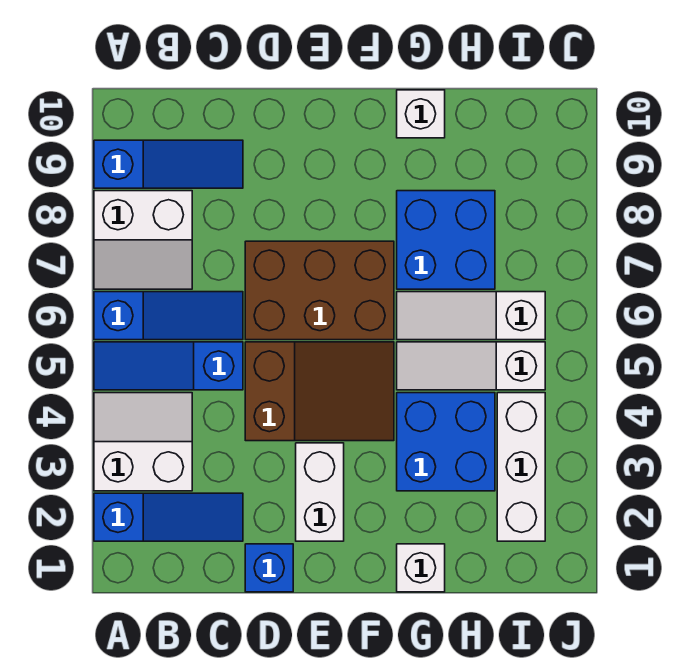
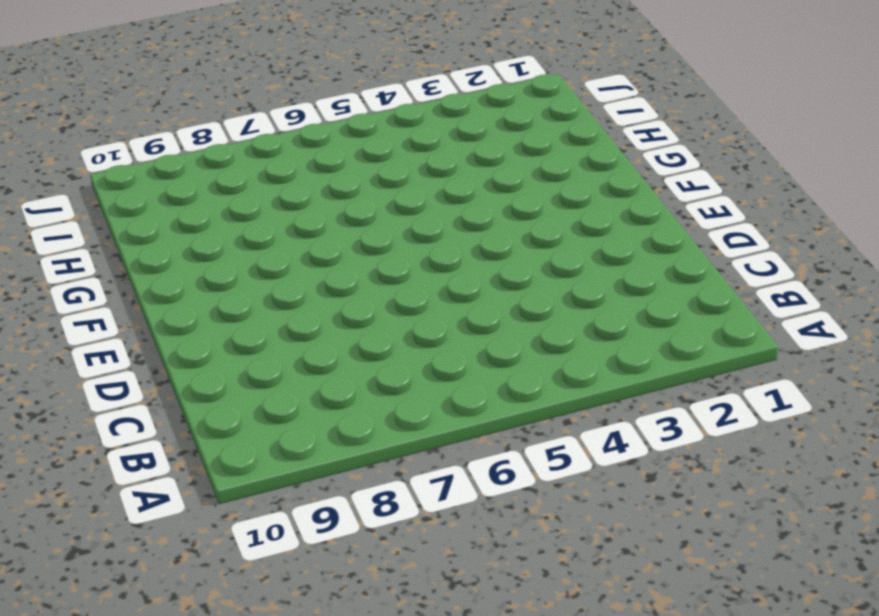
none -> blue 1x3 slope [94,493,243,541]
none -> white 2x2 slope [94,393,192,491]
none -> blue 1x3 slope [94,342,243,390]

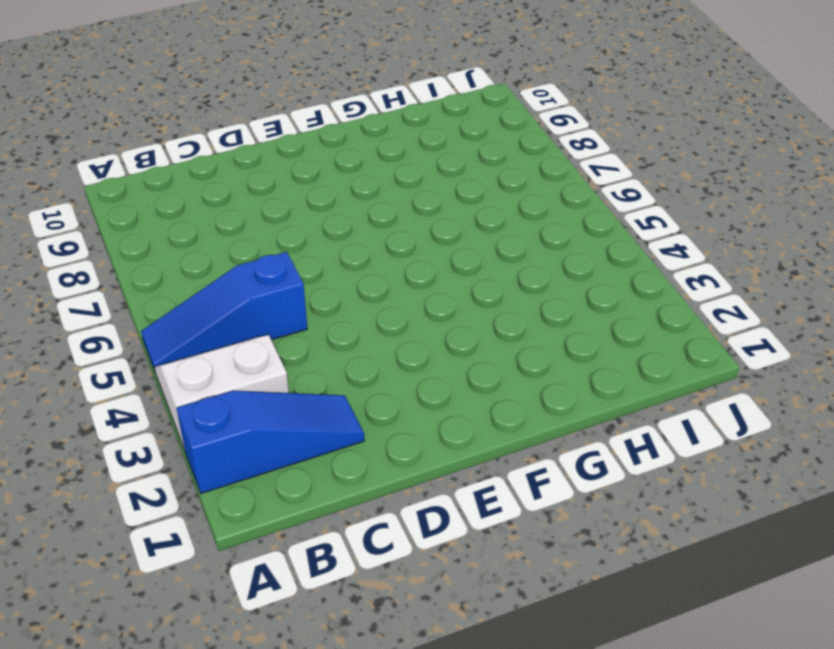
none -> blue 1x3 slope [94,292,243,340]
none -> white 2x2 slope [94,191,192,289]
none -> blue 1x3 slope [94,140,243,188]

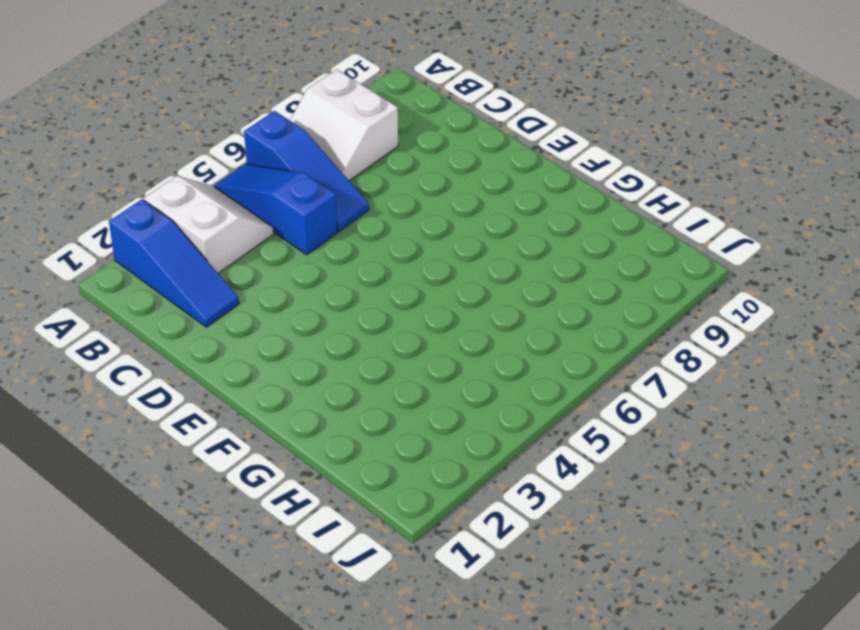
none -> blue 1x3 slope [94,140,243,188]
none -> blue 1x1 brick [245,544,293,592]
none -> brown 2x3 slope [245,342,394,441]

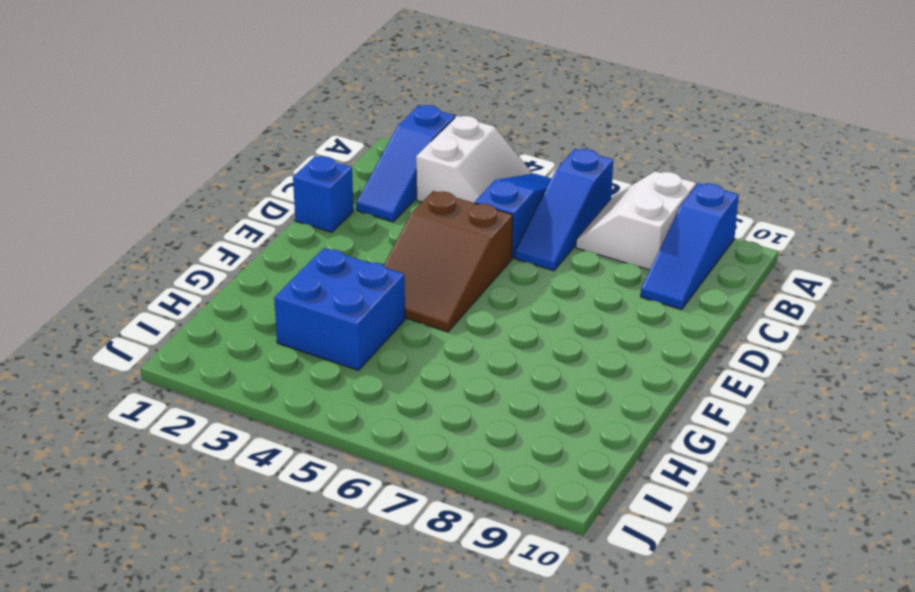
none -> brown 2x3 brick [245,241,394,340]
none -> white 1x2 brick [296,443,344,541]
none -> white 1x1 brick [397,544,445,592]

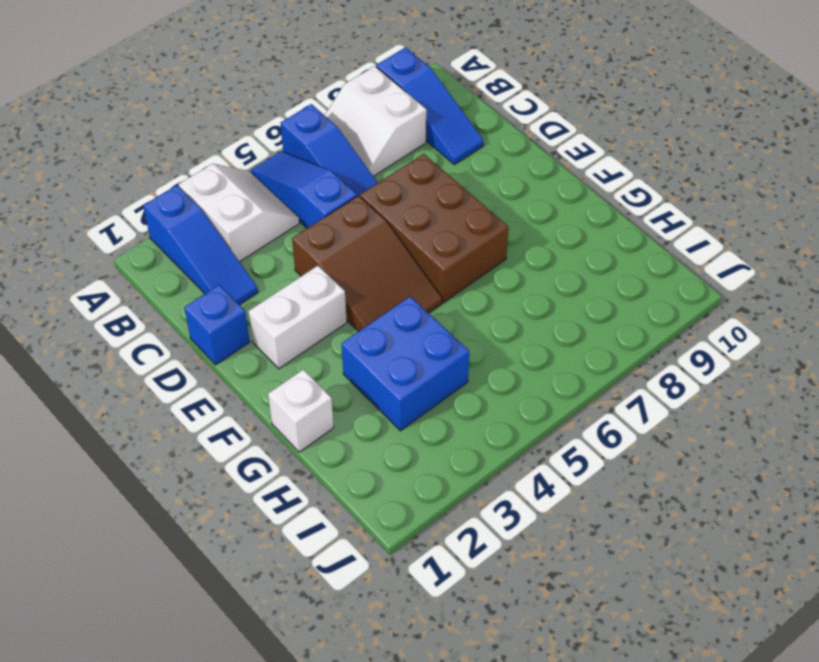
none -> white 1x3 slope [397,342,545,390]
none -> white 1x3 slope [397,292,545,340]
none -> blue 2x2 brick [397,191,495,289]

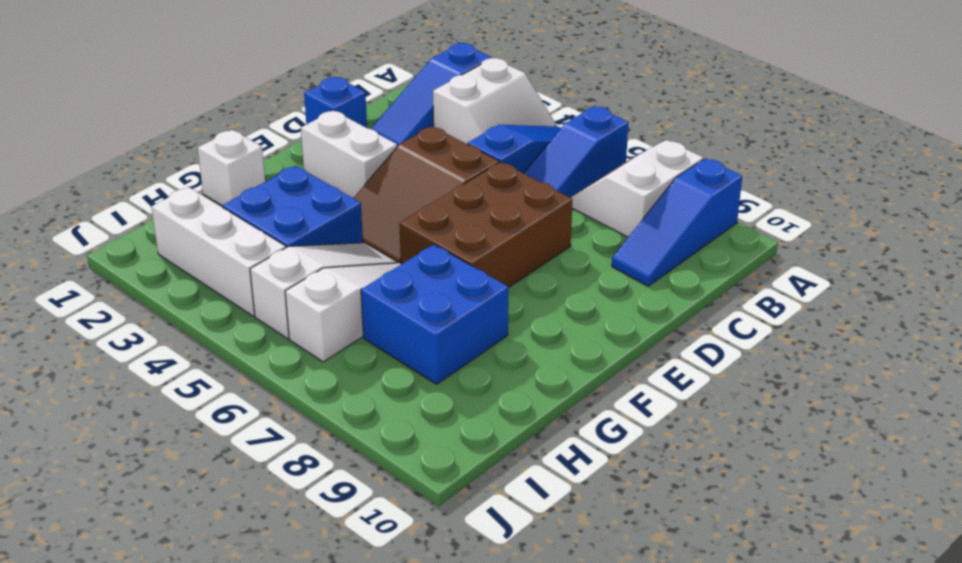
none -> white 1x1 brick [397,90,445,138]

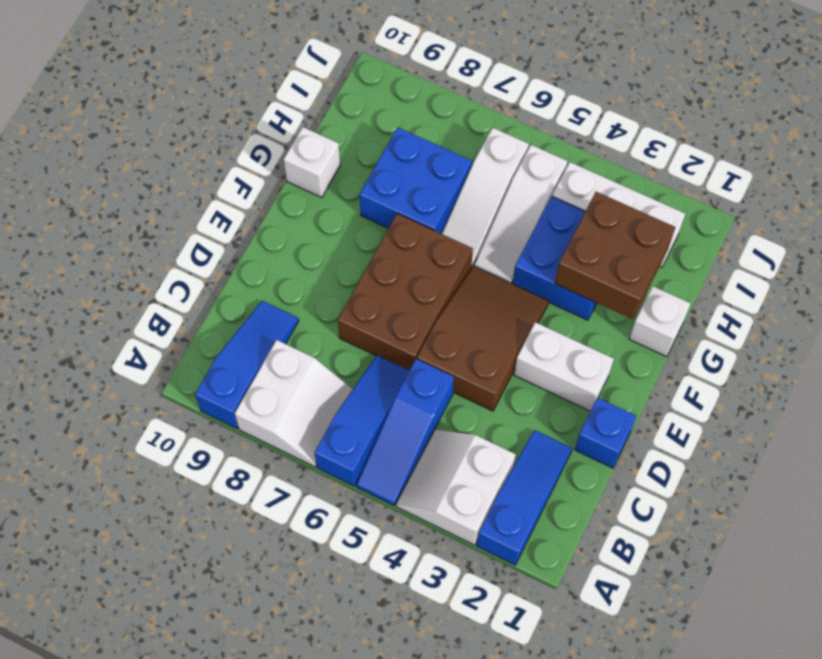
brown 2x2 brick [555,192,675,319] -> none

